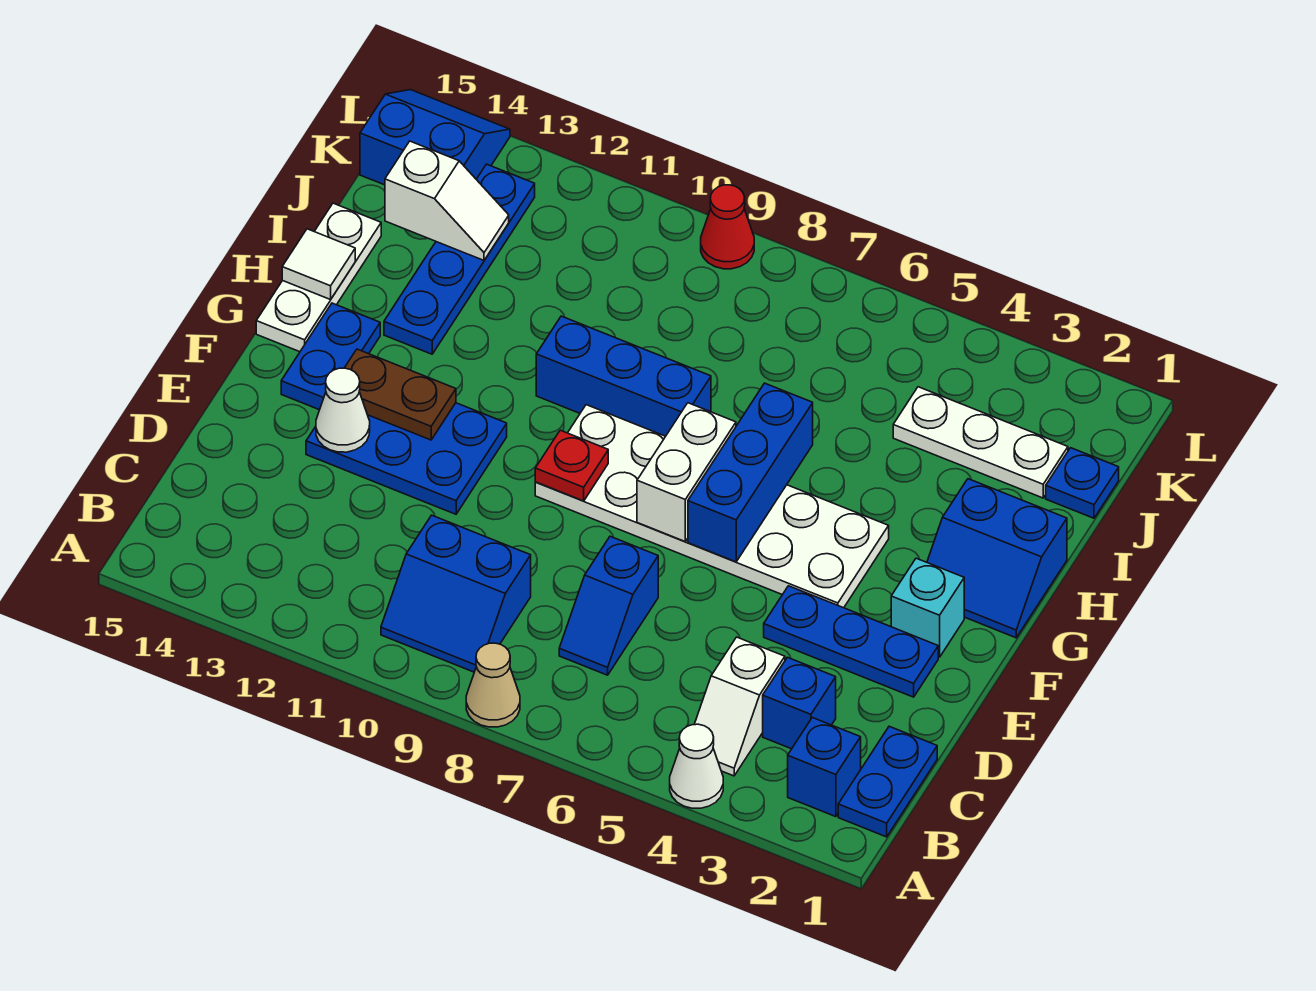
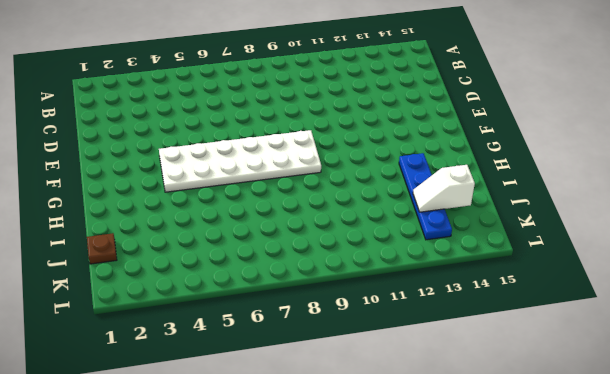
brown 1x1 plate [87,233,117,264] -> blue 1x1 plate [1046,448,1119,518]
none -> white 1x1 cone [670,724,723,808]
none -> tan 1x1 cone [466,643,520,727]
none -> blue 1x2 plate [838,726,937,837]

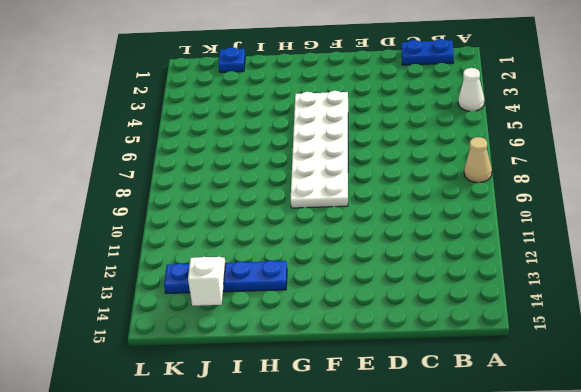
none -> blue 1x1 brick [788,718,861,817]
none -> white 1x2 slope [694,637,785,776]
none -> blue 2x2 slope [381,515,531,672]

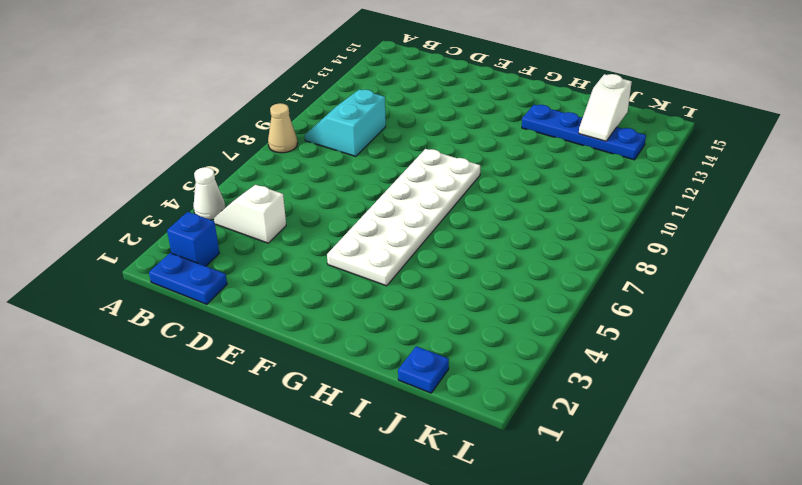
cyan 2x2 slope [305,89,386,156] -> blue 2x2 slope [381,515,531,672]
none -> blue 1x1 brick [763,657,836,749]
none -> blue 1x2 slope [559,536,658,675]
none -> blue 1x3 plate [764,586,938,697]

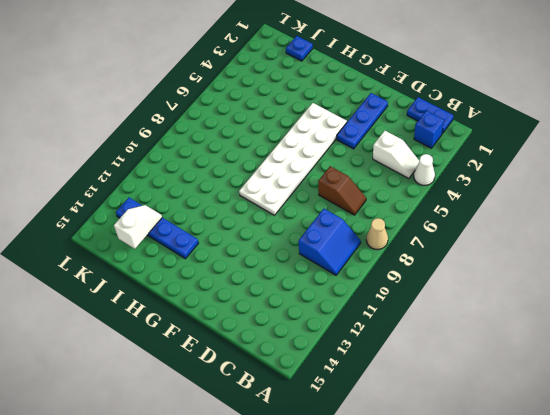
brown 1x2 slope [318,166,366,215] -> blue 1x2 slope [559,536,658,675]
none -> blue 1x1 brick [763,657,836,749]
none -> blue 2x3 plate [306,403,507,514]
none -> cyan 1x1 brick [891,558,964,657]

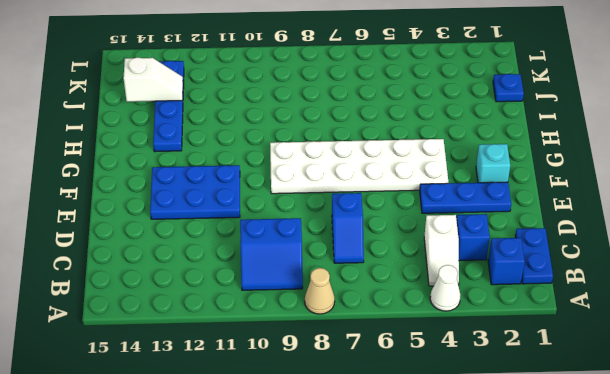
none -> blue 1x2 plate [281,303,380,410]
none -> blue 2x2 slope [927,479,1067,638]
none -> white 1x3 plate [256,203,381,352]

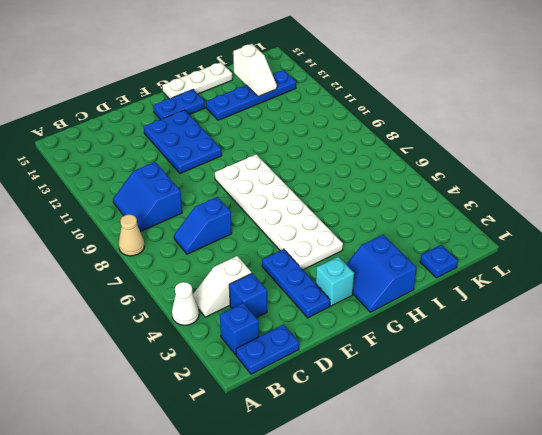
none -> blue 1x3 brick [536,316,711,436]
none -> white 1x3 plate [893,387,1068,498]
none -> blue 2x2 slope [360,90,510,185]

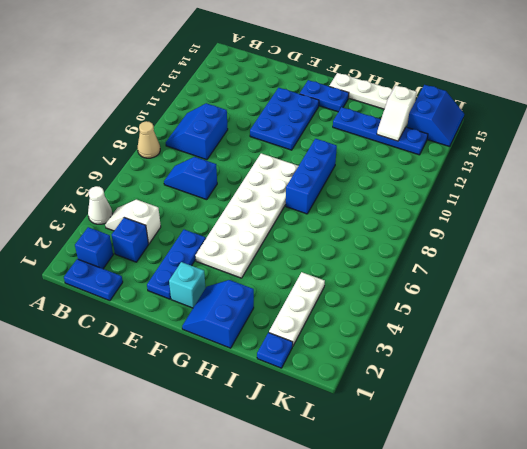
none -> red 1x1 cone [701,185,754,269]
none -> white 1x1 cone [316,368,370,452]
none -> blue 1x3 brick [688,383,813,562]

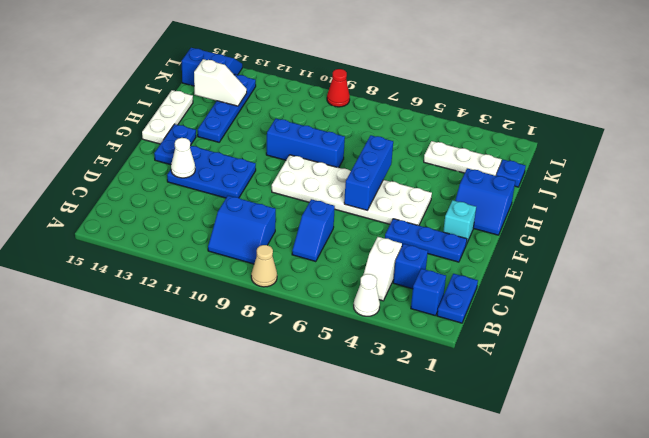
none -> white 1x2 brick [637,403,736,541]
none -> red 1x1 plate [535,430,608,501]
none -> brown 1x2 plate [345,349,456,440]

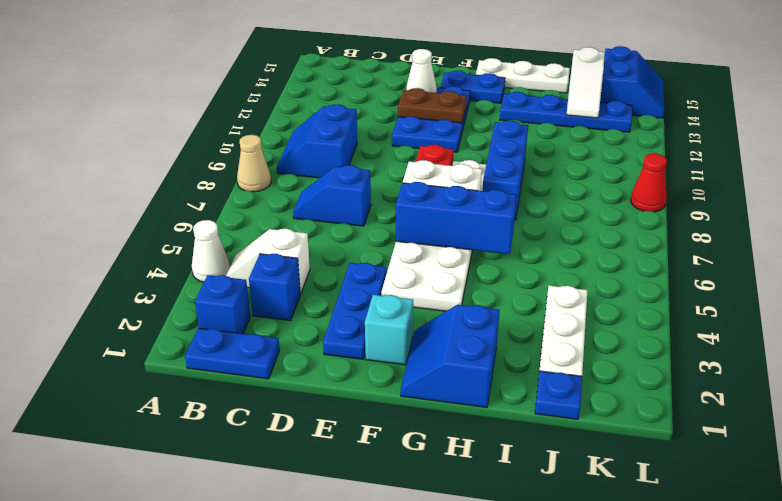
brown 1x2 plate [398,88,467,123] -> brown 1x2 plate turned to [345,349,456,440]
none -> white 1x1 tile [282,229,355,300]

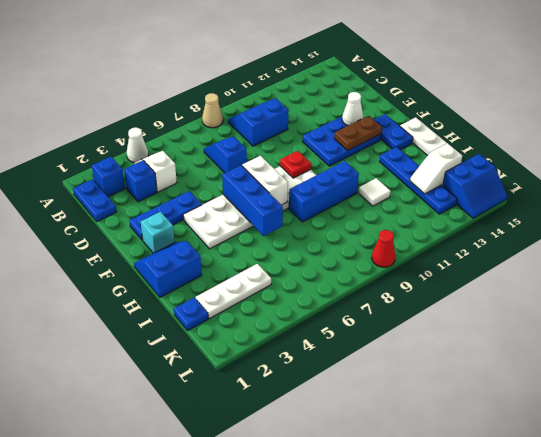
white 1x1 tile [359,178,391,206] -> white 1x1 tile moved to [282,229,355,300]

